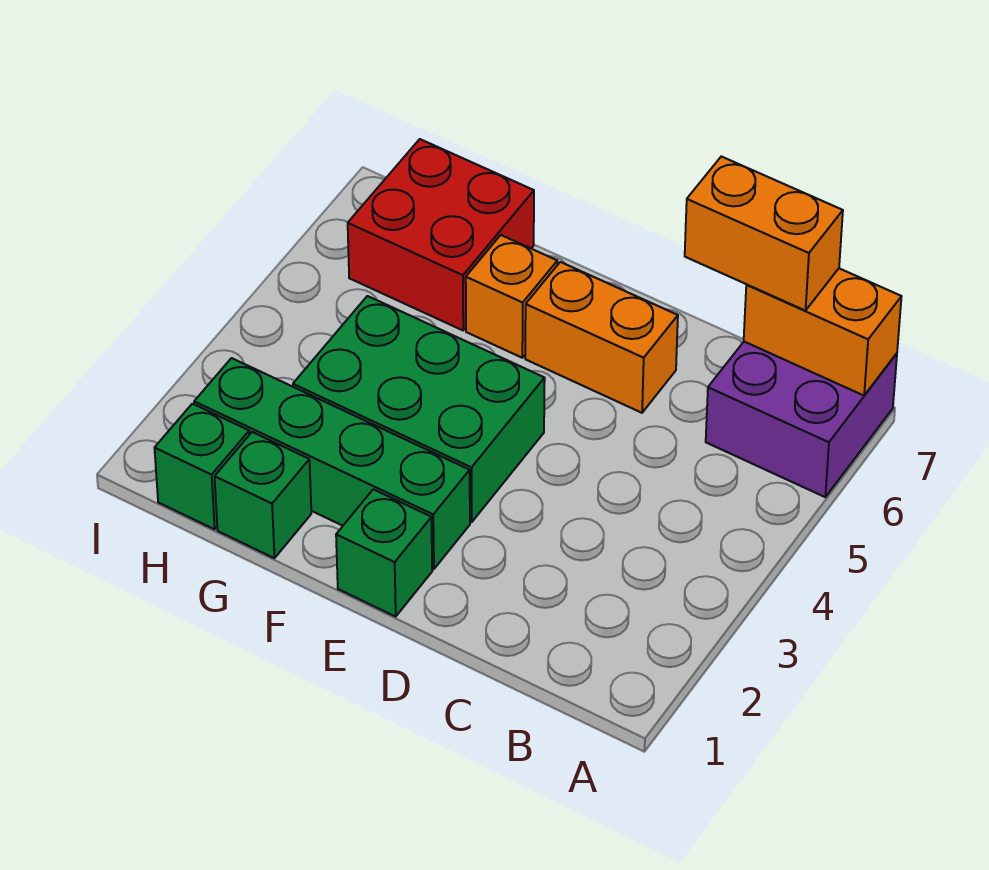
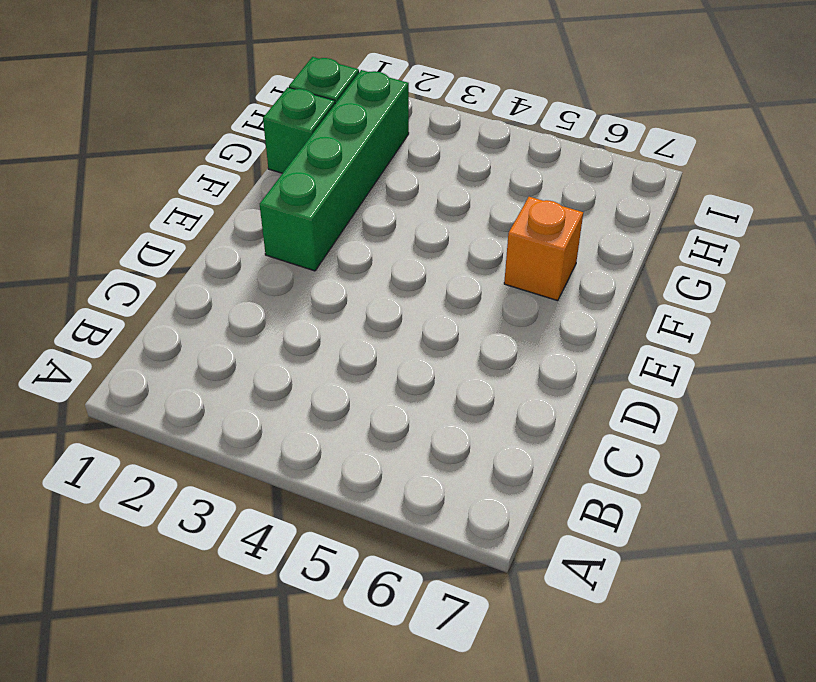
none -> purple 2x2 brick [706,342,897,497]
none -> orange 1x2 brick [525,262,678,413]

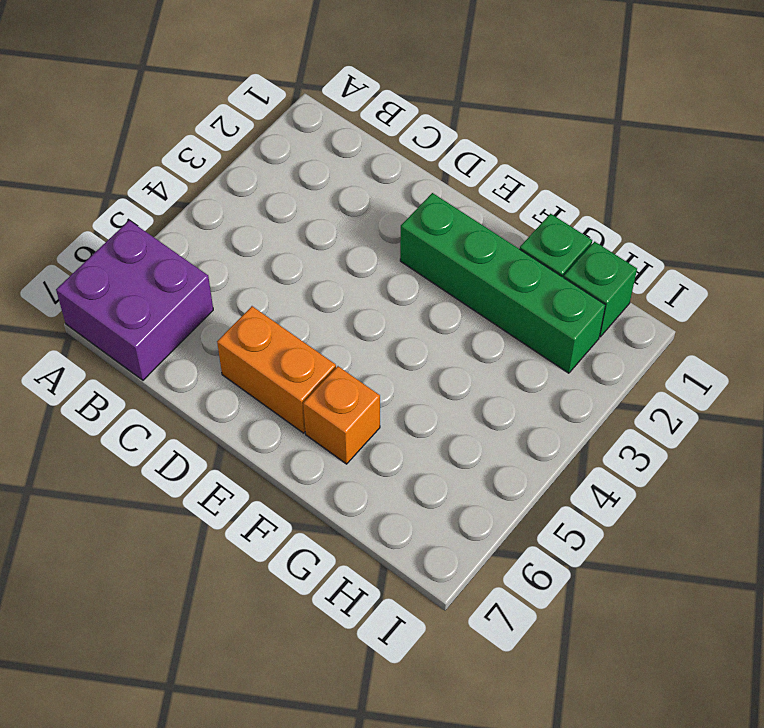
none -> green 1x1 brick [336,489,432,617]
none -> green 2x3 brick [293,296,545,522]

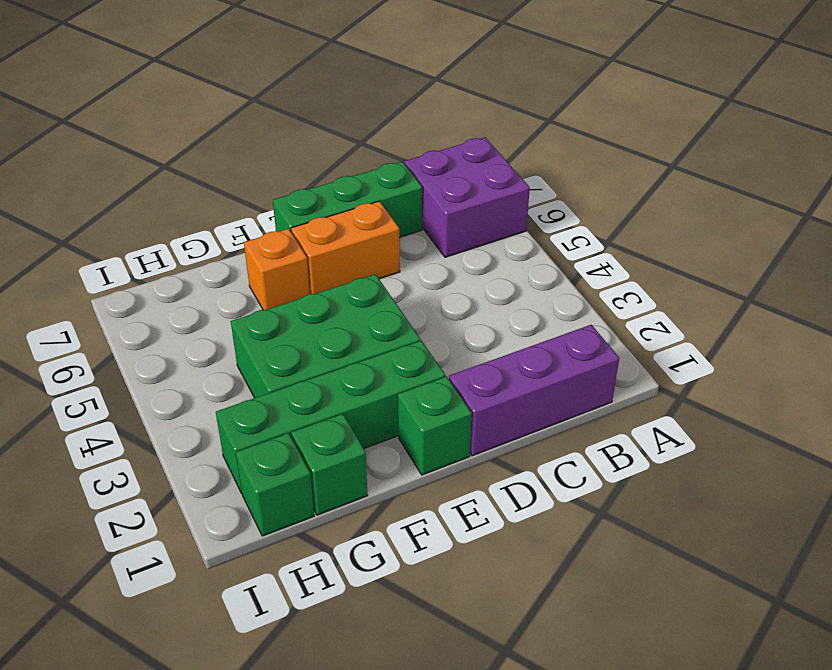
purple 1x3 brick [449,325,619,456] -> none
green 1x3 brick [273,162,422,238] -> none
none -> red 2x2 brick [348,139,534,330]
none -> orange 1x2 brick [744,268,902,395]

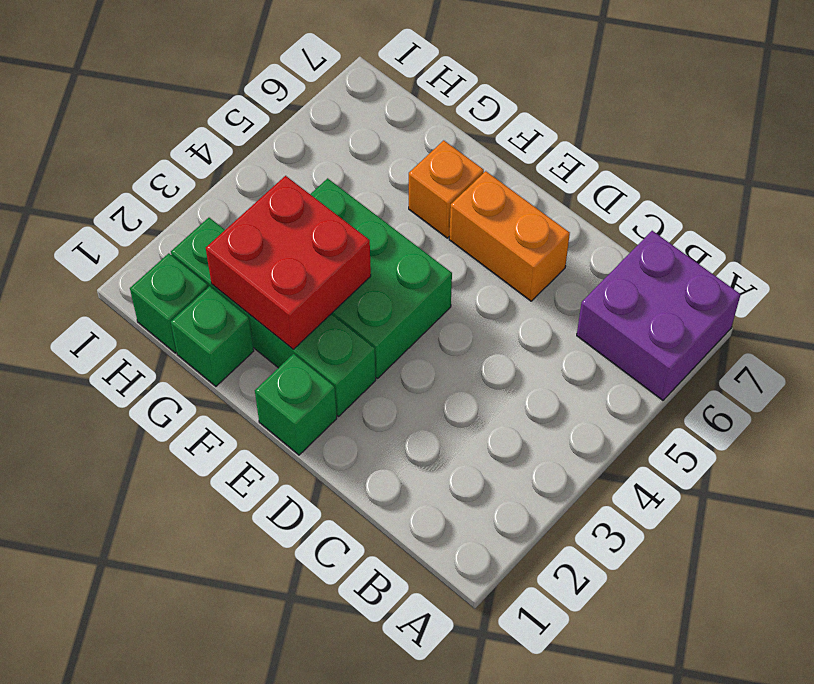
red 2x2 brick [206,176,371,349] -> red 2x2 brick moved to [348,139,534,330]
none -> orange 1x2 brick [744,268,902,395]
none -> orange 1x2 brick [685,156,843,311]

